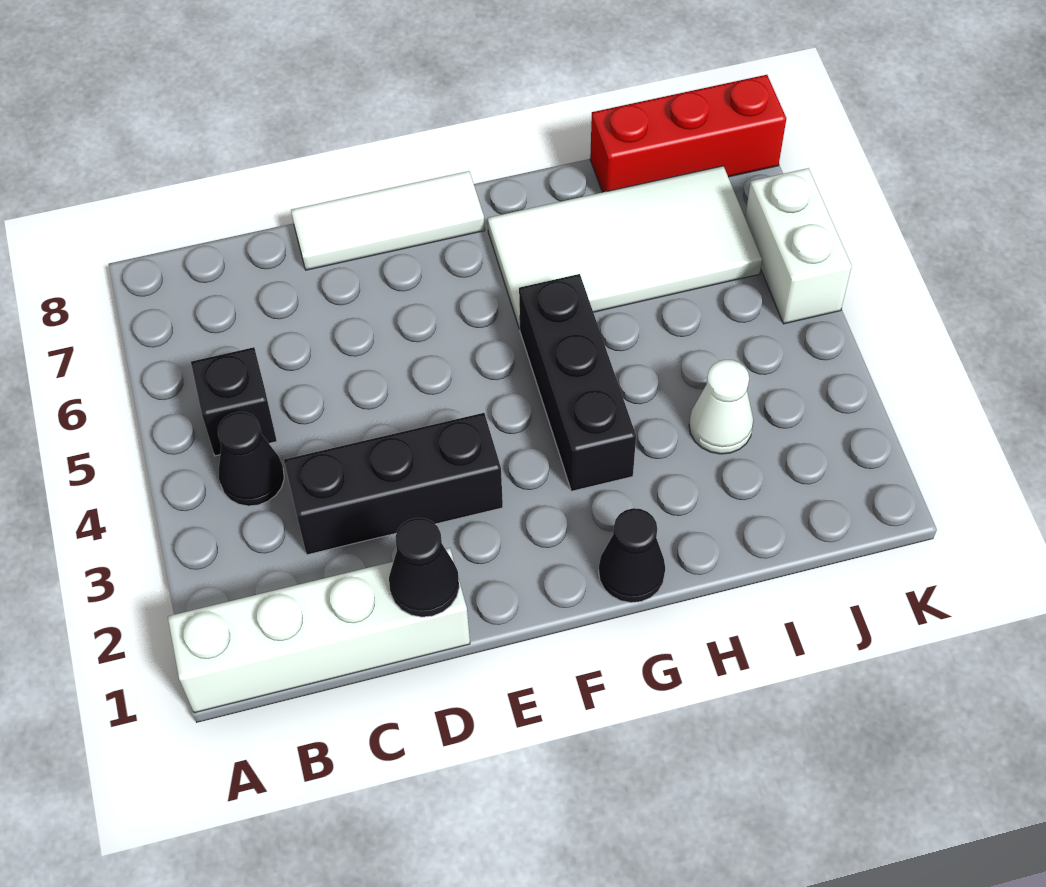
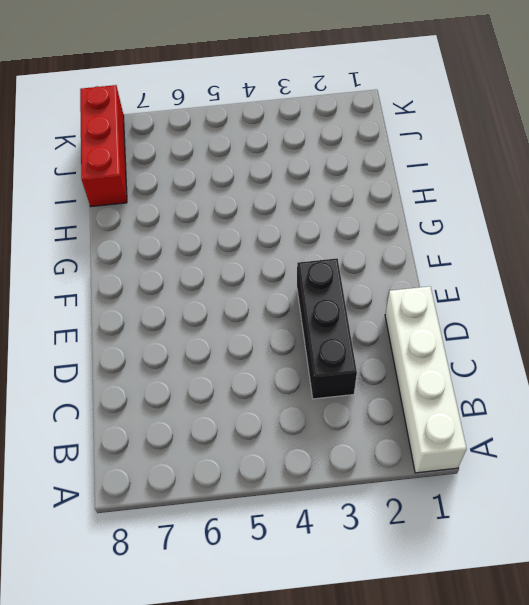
none -> black 1x1 cone [218,412,284,506]
none -> black 1x1 brick [191,347,277,456]
none -> white 1x3 tile [291,171,485,270]

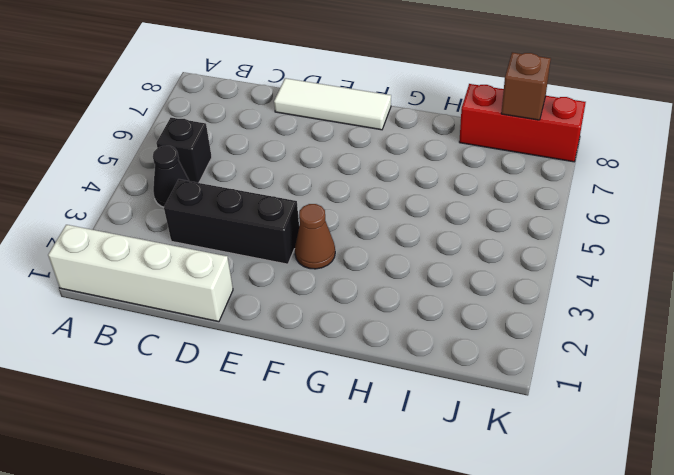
brown 1x1 cone [295,204,335,269] -> none
brown 1x1 brick [501,52,551,120] -> none
none -> black 1x1 cone [599,508,665,603]
none -> black 1x3 brick [519,274,636,491]
none -> white 2x4 tile [488,166,762,329]

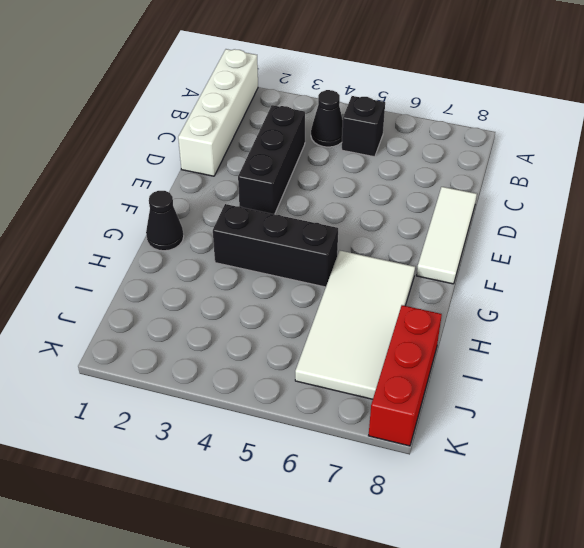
none -> white 1x1 cone [689,360,753,454]
none -> white 1x2 brick [745,168,852,324]
none -> black 1x1 cone [389,518,459,617]

